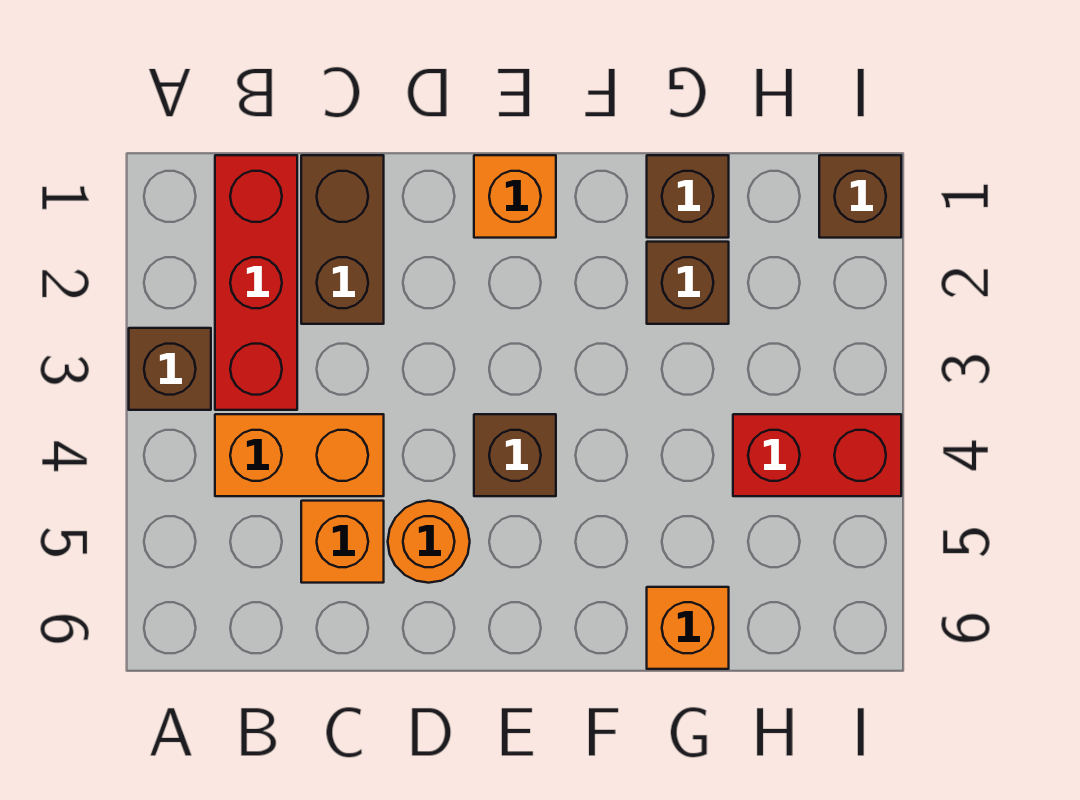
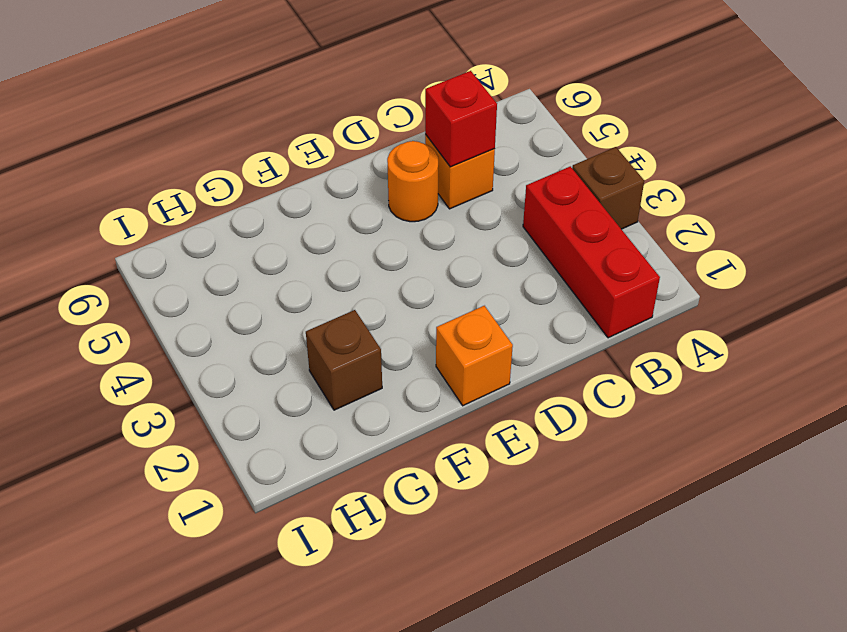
red 1x1 brick [425,71,497,167] -> none
none -> orange 1x2 brick [215,414,384,496]
none -> brown 1x2 brick [301,155,384,324]
none -> brown 1x1 brick [474,414,556,496]

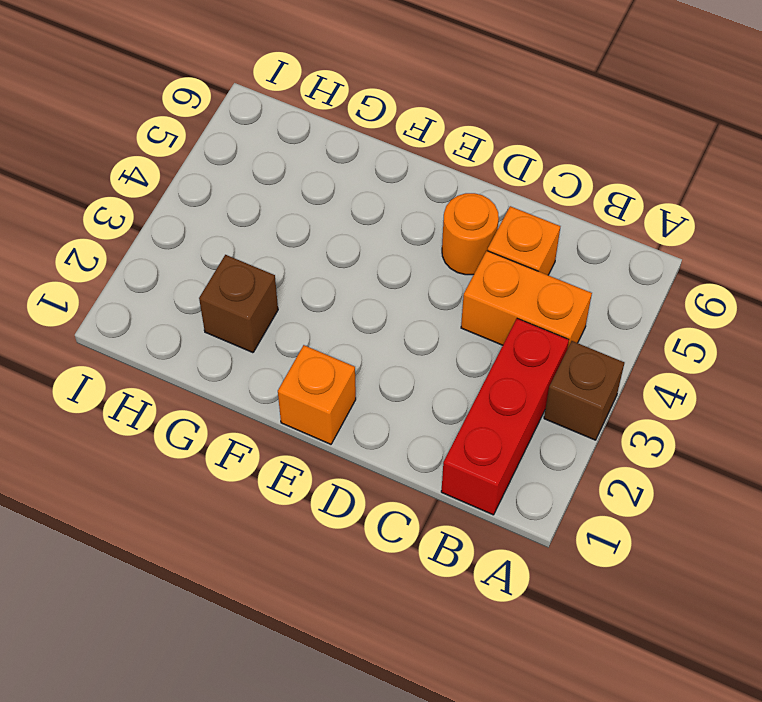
none -> brown 1x2 brick [301,155,384,324]
none -> brown 1x1 brick [474,414,556,496]
none -> brown 1x1 brick [647,155,729,238]

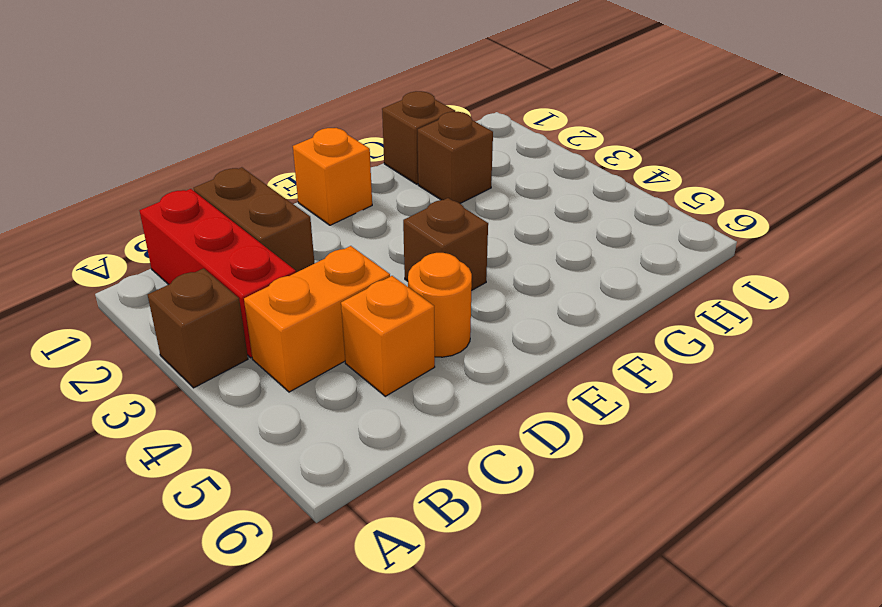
none -> orange 1x1 brick [647,587,729,669]
none -> red 1x2 brick [733,414,901,496]
none -> brown 1x1 brick [819,155,901,238]

